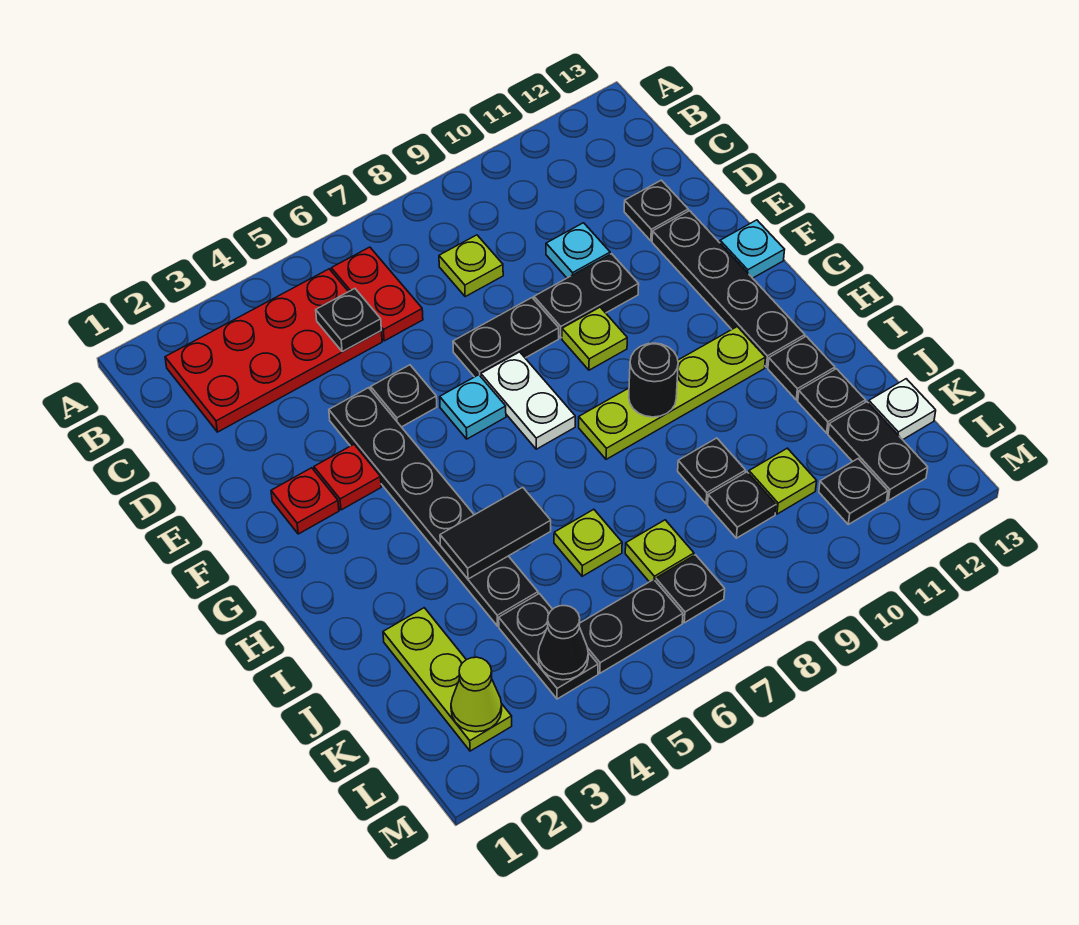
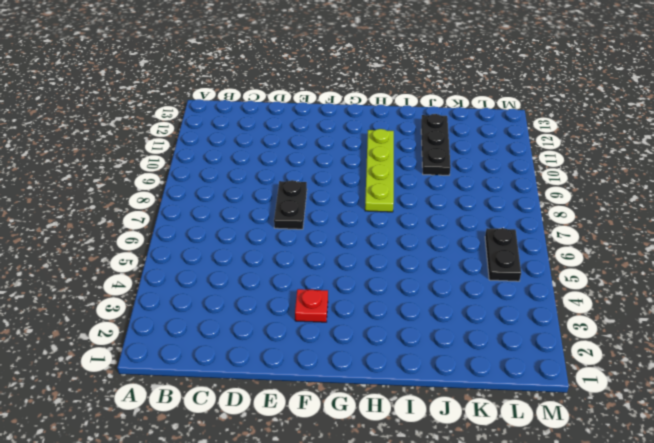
black 1x3 plate [421,114,451,175] -> black 1x1 plate [798,369,865,433]
none -> red 2x4 plate [165,269,382,432]
none -> red 1x2 plate [331,247,423,341]
none -> lime 1x1 plate [439,235,503,297]
none -> cyan 1x1 plate [546,223,610,278]

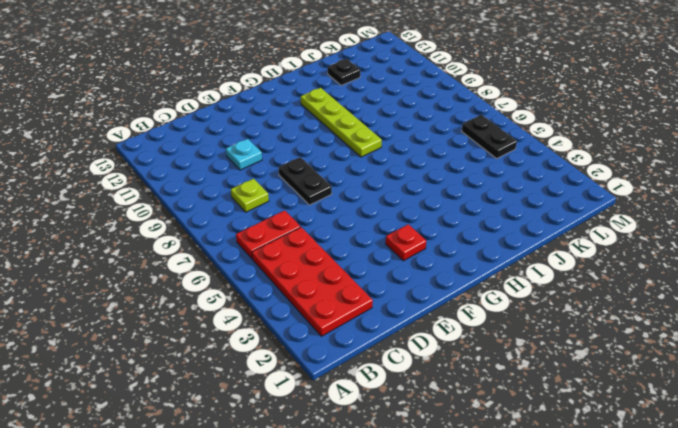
none -> black 1x1 plate [624,180,688,241]
none -> black 1x6 plate [329,388,538,626]
none -> black 1x1 plate [371,365,437,427]
none -> black 1x2 plate [534,254,639,338]

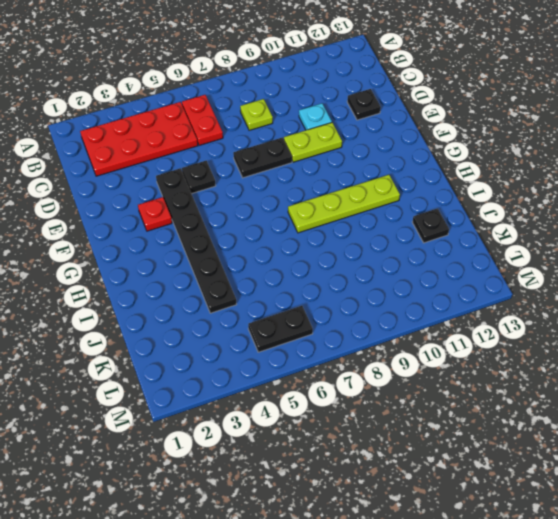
lime 1x2 plate [284,123,342,162] -> black 1x2 plate [534,254,639,338]
none -> black 1x4 plate [652,211,805,367]
none -> red 1x1 plate [271,468,339,534]
none -> cyan 1x1 plate [440,375,506,439]
none -> white 1x2 plate [481,352,575,449]

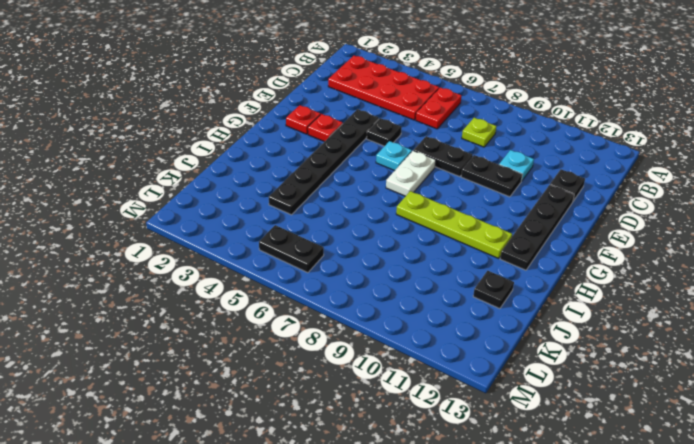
none -> lime 1x1 plate [562,307,627,370]
none -> cyan 1x1 plate [720,220,785,278]
none -> black 1x1 plate [768,336,835,400]
none -> lime 1x3 plate [383,608,512,751]

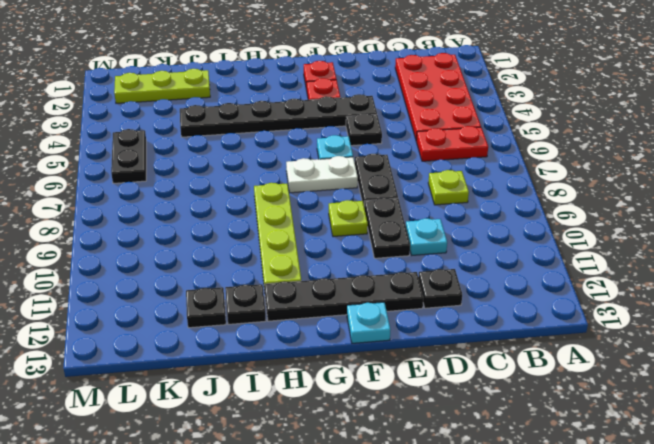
none -> lime 1x1 plate [554,509,622,576]
none -> black 1x1 plate [678,438,746,504]
none -> black 1x2 plate [499,594,598,699]
none -> lime 1x1 plate [625,520,694,582]

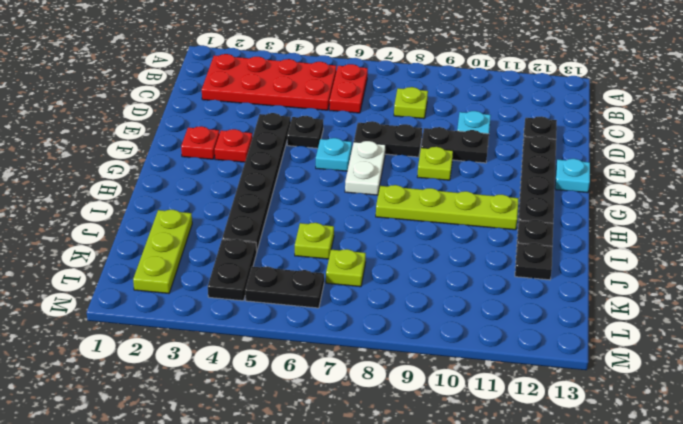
none -> black 1x1 plate [678,438,746,504]
none -> black 1x1 plate [708,472,776,538]
none -> lime 1x1 plate [749,448,817,514]
none -> black 1x2 plate [828,402,928,500]

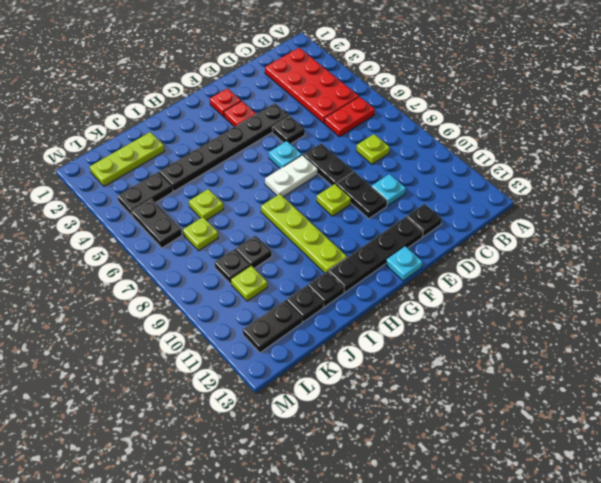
none -> white 1x1 plate [869,379,936,440]
none -> black 1x1 plate [656,555,725,623]
none -> black 1x1 plate [819,459,888,524]
none -> black 1x1 plate [316,289,381,352]

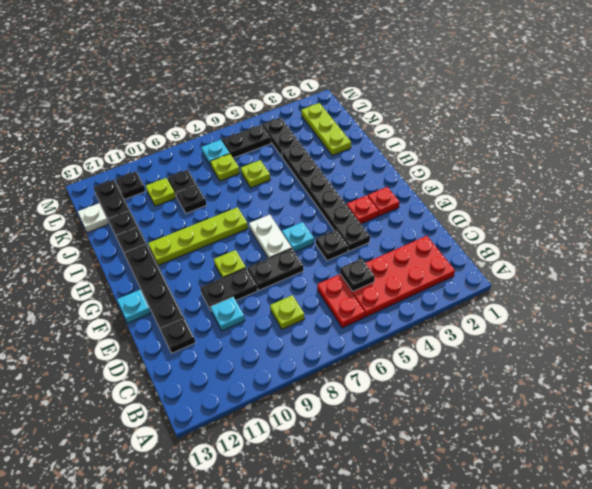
cyan 1x1 plate [201,140,230,166] -> black 1x1 plate [656,555,725,623]
none -> black 1x1 round brick [629,343,678,417]
none -> black 1x2 tile [440,487,551,579]
none -> lime 1x1 cone [451,657,502,732]
none -> black 1x1 cone [538,606,588,680]

